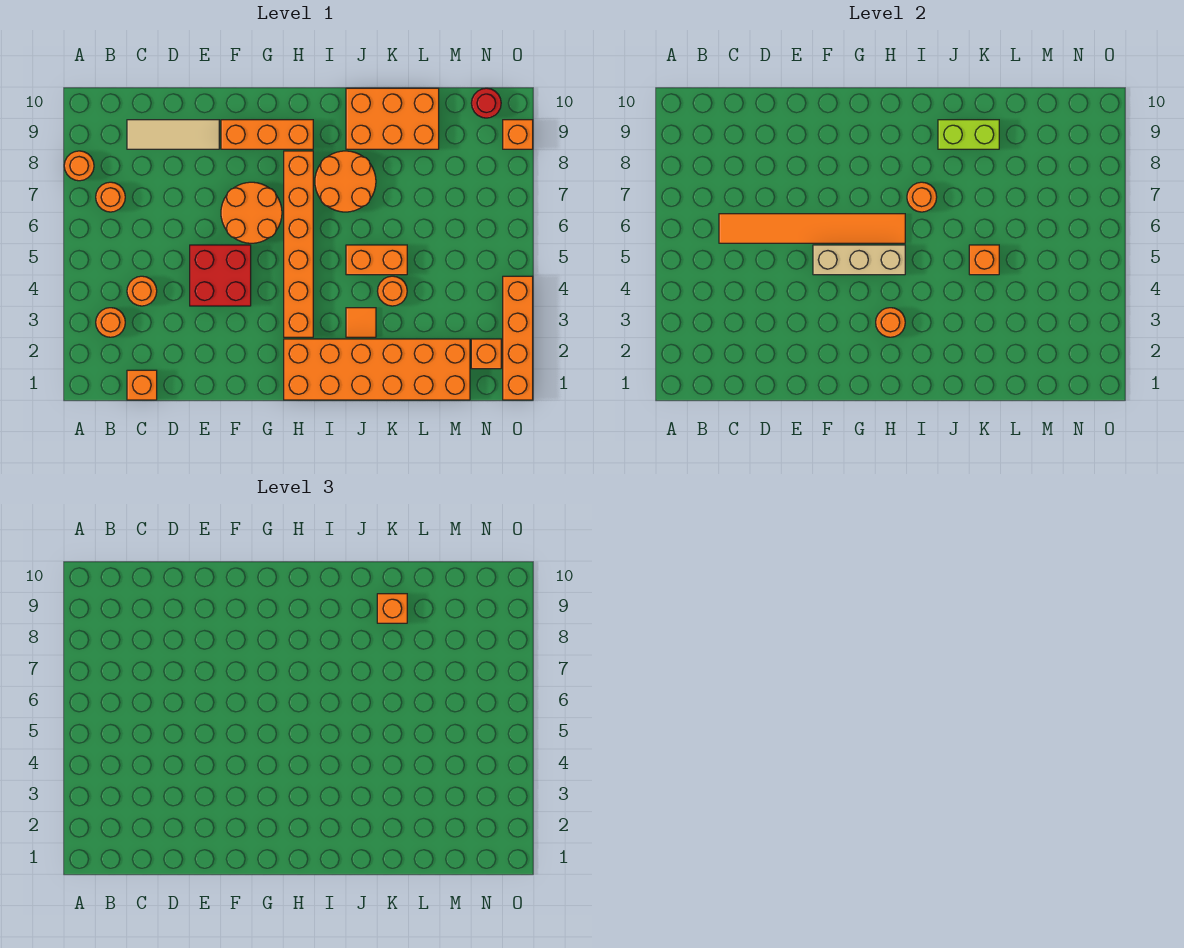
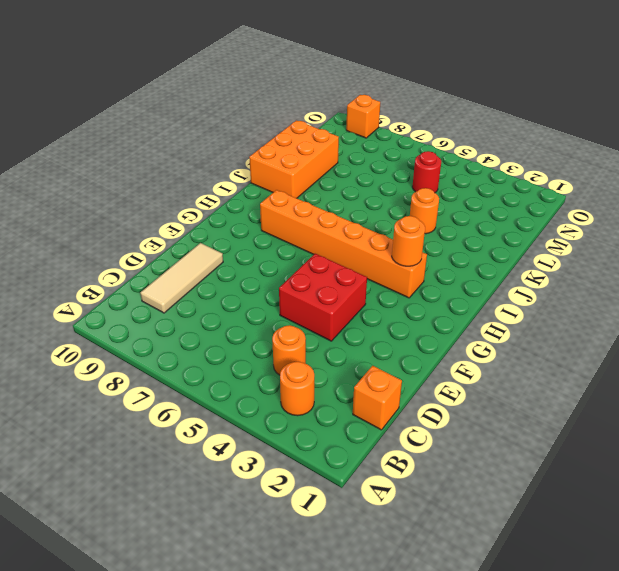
red 1x1 round brick [412,151,441,193] -> red 1x1 round brick moved to [471,88,501,118]
none -> orange 1x1 round brick [64,151,94,181]
none -> orange 1x1 round brick [96,182,125,212]
none -> orange 2x2 round brick [221,182,282,243]

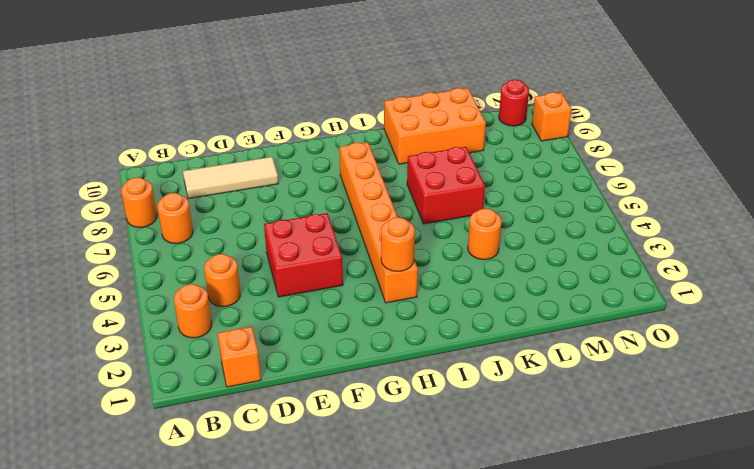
red 2x2 brick [407,147,485,224] -> orange 2x2 round brick [315,151,376,212]
none -> orange 2x2 round brick [221,182,282,243]
none -> orange 1x3 brick [221,120,313,149]
none -> orange 2x6 brick [284,339,470,400]

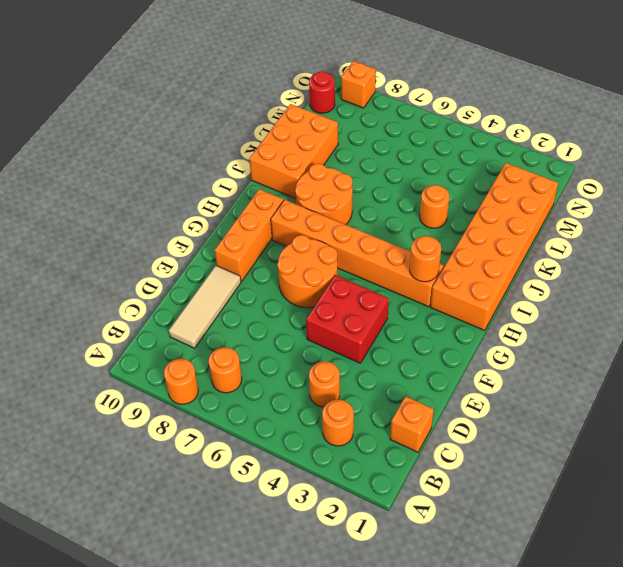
none -> orange 1x1 tile [346,308,376,337]
none -> orange 1x2 brick [346,245,407,275]
none -> orange 1x1 brick [471,339,501,369]

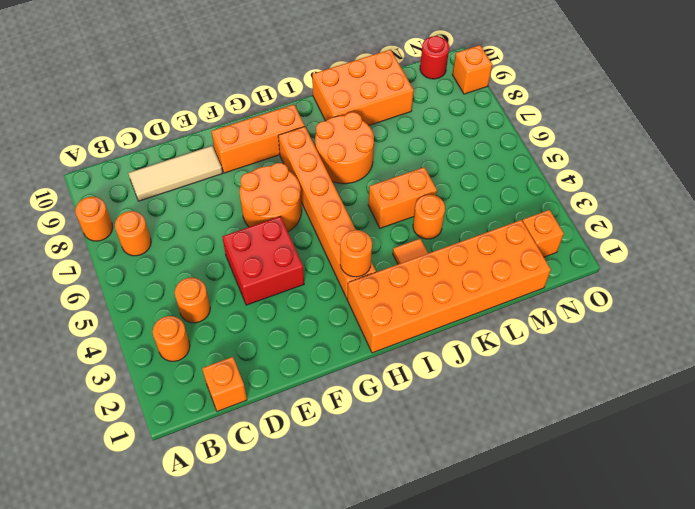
none -> orange 1x4 brick [503,276,533,400]
none -> orange 1x6 tile [719,214,905,243]
none -> tan 1x3 brick [813,245,905,275]

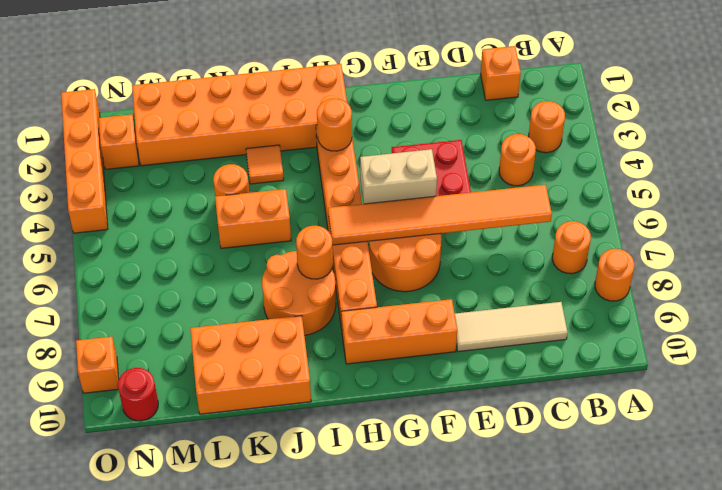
tan 1x2 brick [360,149,437,204] -> tan 1x3 brick [813,245,905,275]
none -> lime 1x2 brick [938,120,999,149]
none -> orange 1x1 brick [969,245,999,275]
none -> orange 1x1 brick [377,594,407,623]

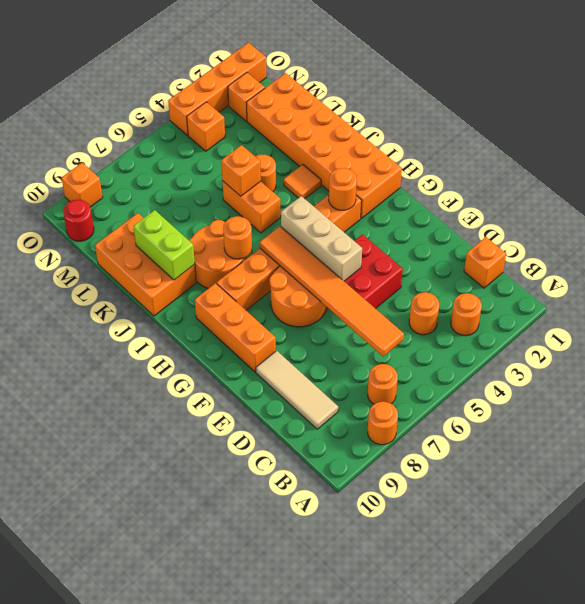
orange 1x1 brick [187,102,225,151] -> orange 1x1 brick moved to [377,594,407,623]

